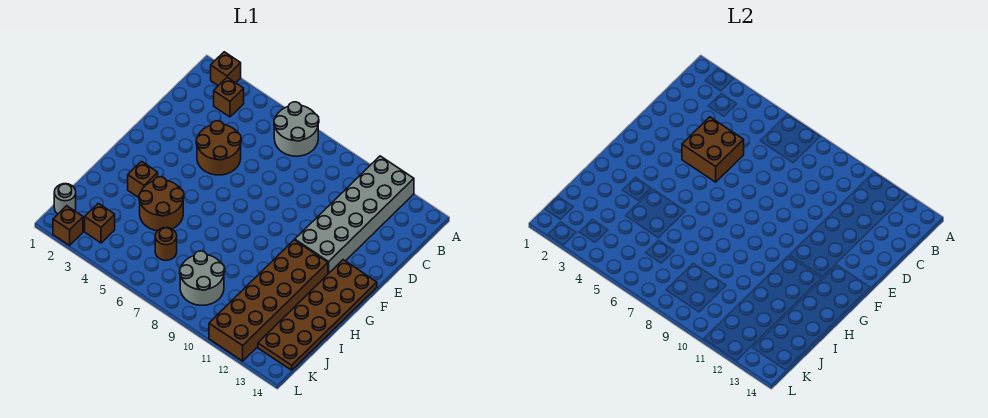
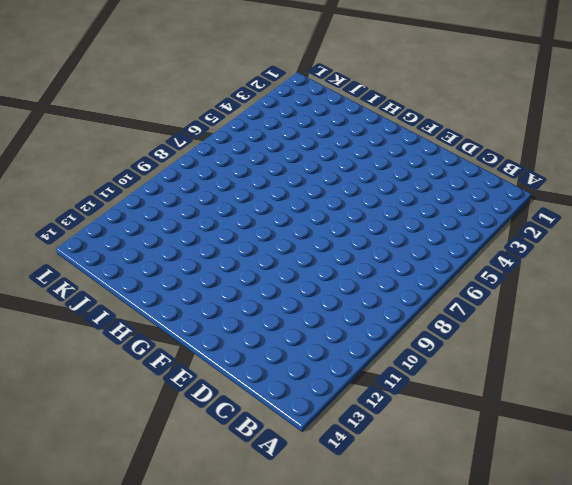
none -> brown 1x1 brick [211,52,241,86]
none -> grey 2x2 round brick [274,102,319,156]
none -> grey 2x6 brick [295,156,414,274]

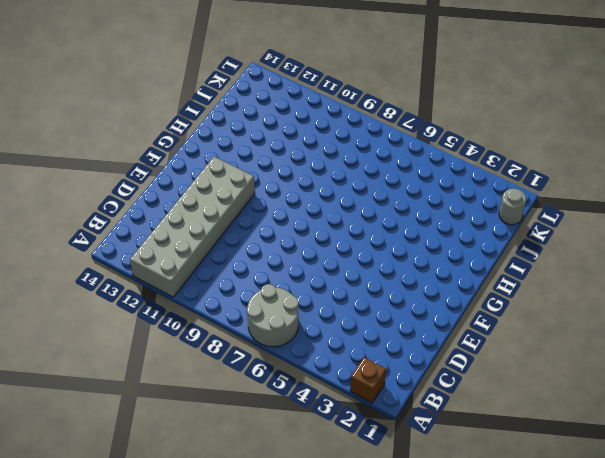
none -> brown 1x1 brick [214,77,244,117]
none -> brown 2x2 round brick [196,121,241,175]
none -> brown 2x6 plate [258,260,377,370]

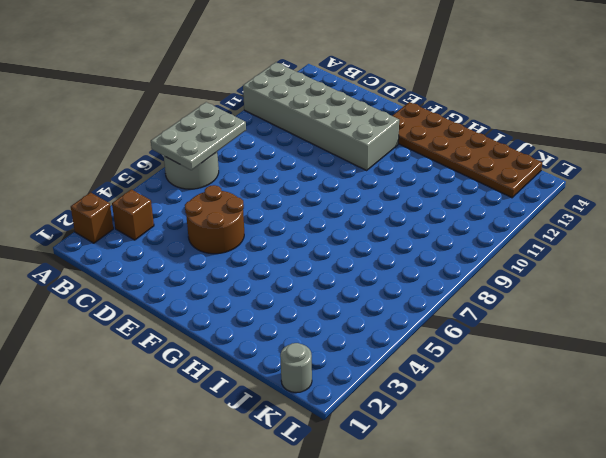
grey 2x3 plate [151,102,246,170] -> none
none -> brown 2x6 brick [209,240,328,361]
none -> brown 1x1 brick [128,161,158,198]
none -> brown 2x2 round brick [139,177,184,231]

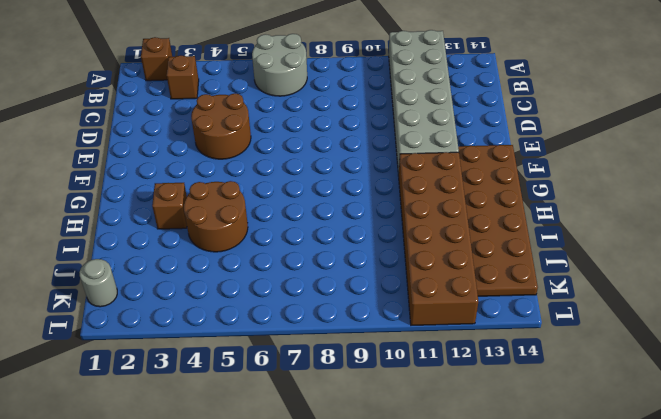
none -> brown 1x1 round brick [155,227,177,260]
none -> grey 2x2 round brick [180,251,225,305]
none -> brown 1x1 brick [85,203,115,243]

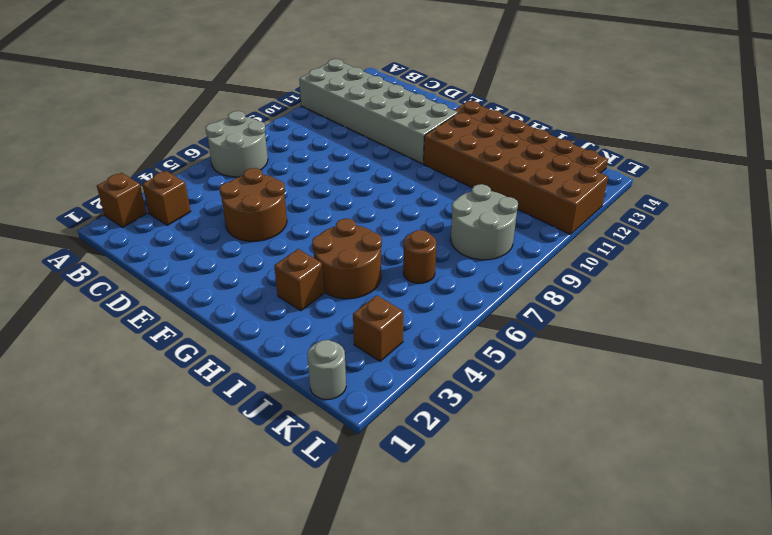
none -> brown 1x1 brick [53,206,83,245]
none -> brown 2x2 brick [682,117,744,182]

